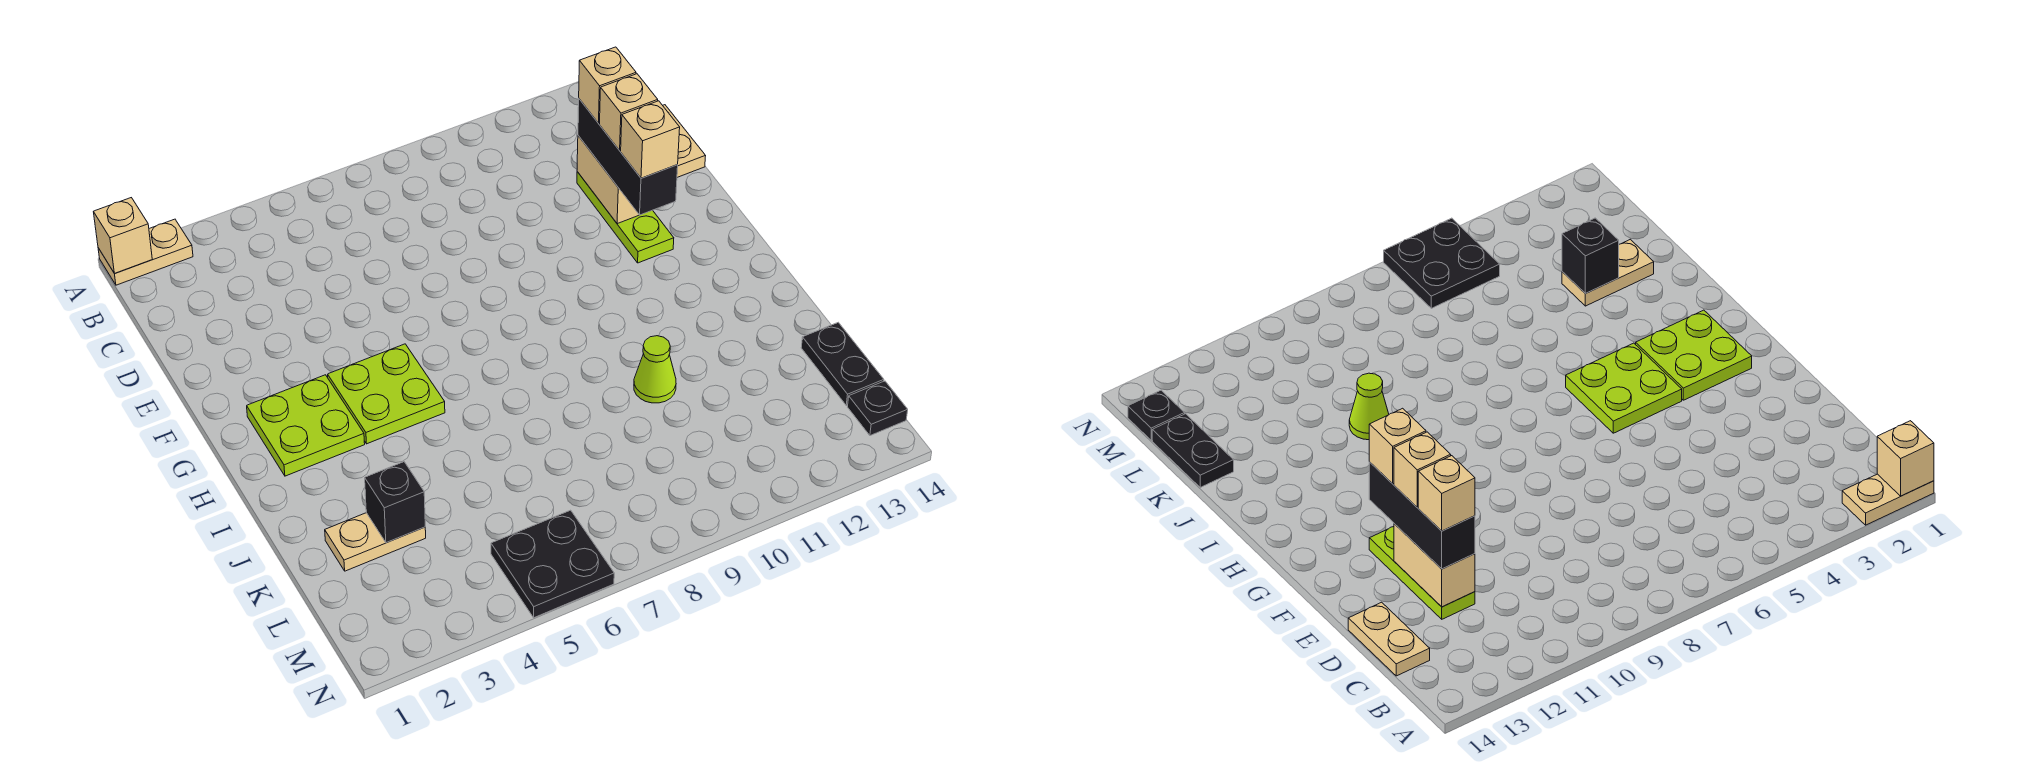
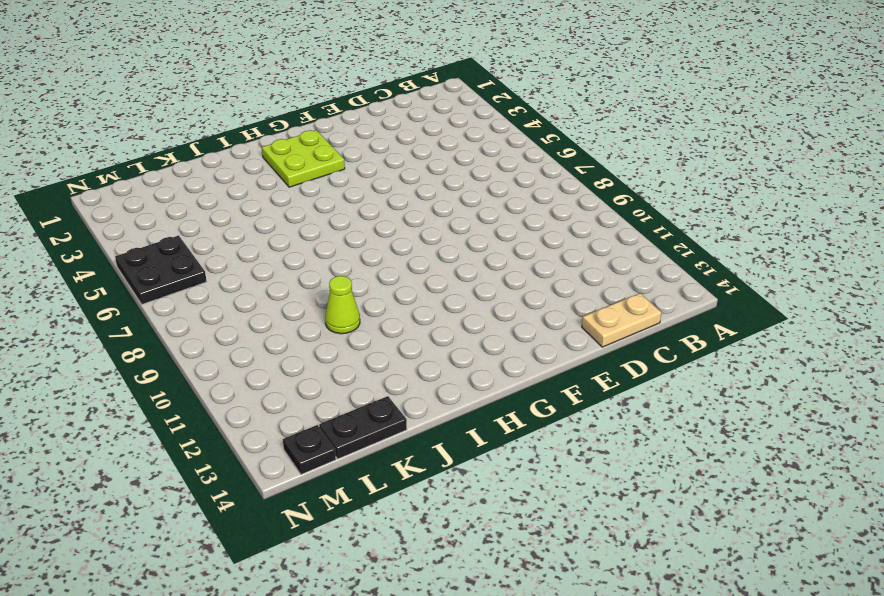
none -> tan 1x2 plate [98,219,193,285]
none -> lime 1x3 plate [577,172,674,263]
none -> lime 2x2 plate [328,344,445,444]

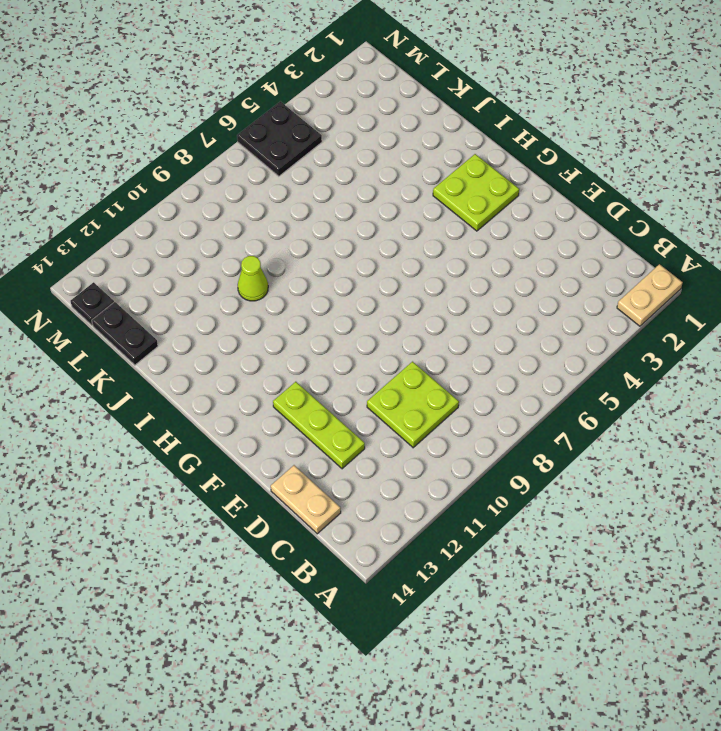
lime 2x2 plate [367,362,459,448] -> lime 2x2 plate moved to [328,344,445,444]
none -> tan 1x2 plate [325,513,426,571]
none -> tan 1x1 brick [94,198,152,274]
none -> tan 1x2 brick [577,136,639,224]

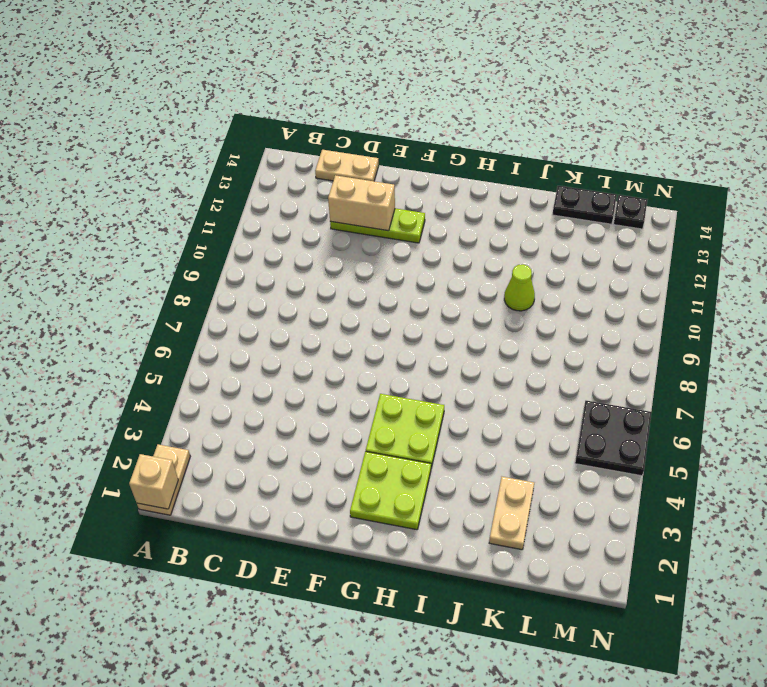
none -> black 1x1 brick [365,462,425,543]
none -> black 1x3 brick [578,99,678,215]
none -> tan 1x1 brick [579,47,636,123]

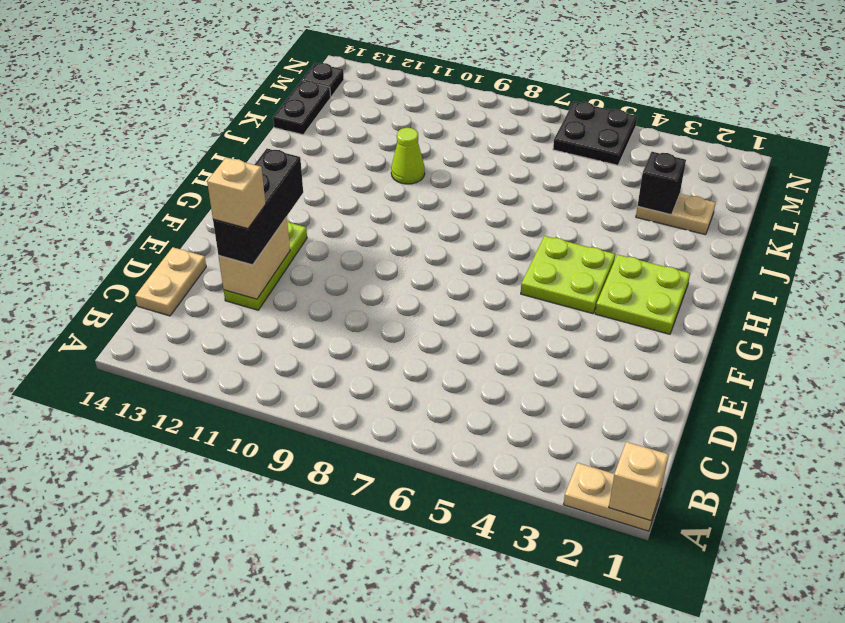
none -> tan 1x1 brick [600,74,658,150]
none -> tan 1x1 brick [621,101,680,178]

